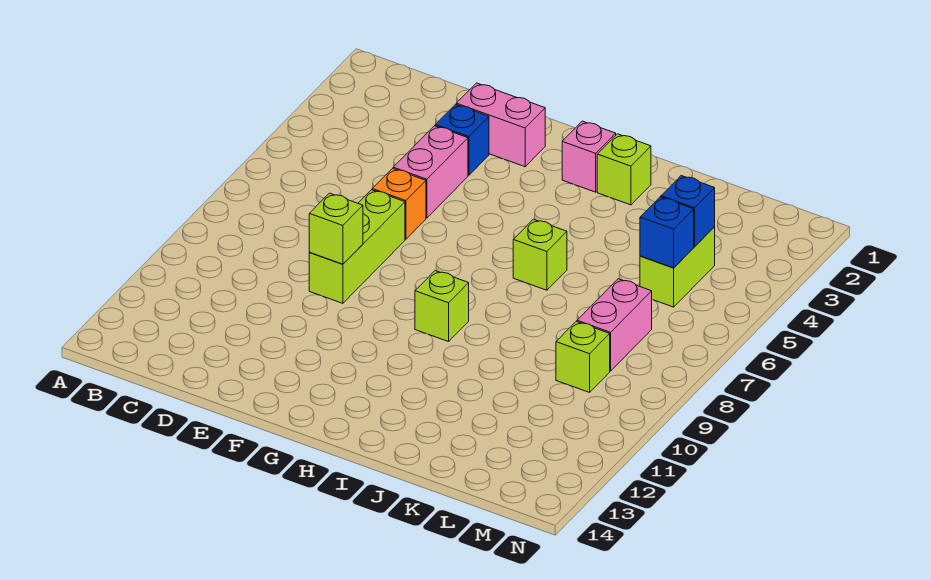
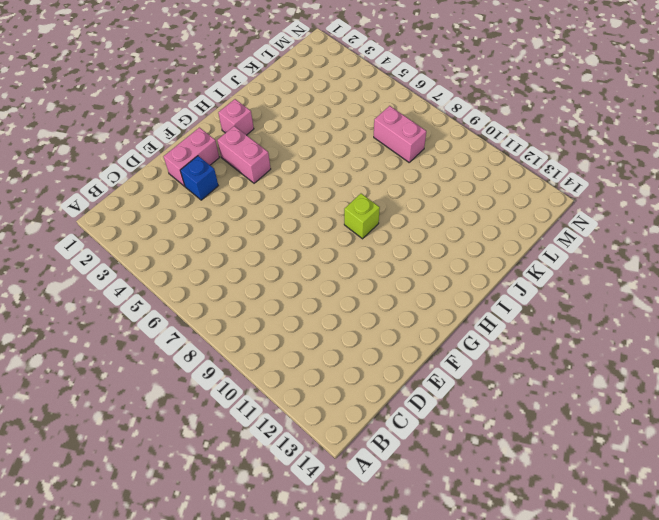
pink 1x2 brick [217,126,271,183] -> pink 1x2 brick moved to [393,126,468,218]
none -> orange 1x1 brick [372,168,426,239]
none -> lime 1x3 brick [309,190,405,303]
none -> lime 1x1 brick [597,134,651,205]

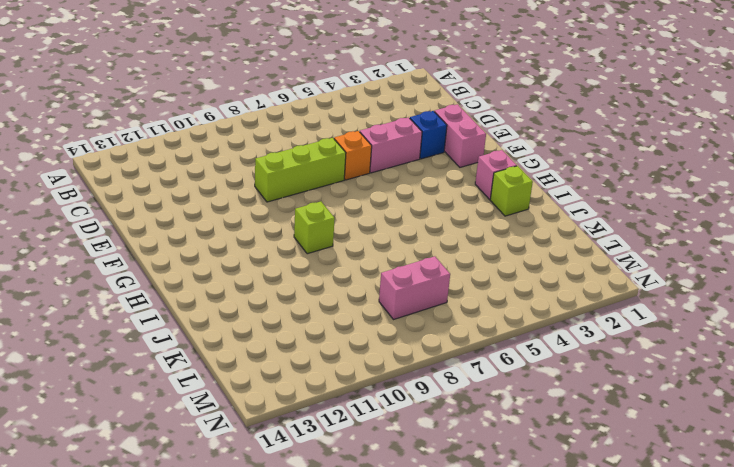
none -> lime 1x1 brick [513,219,567,290]
none -> lime 1x2 brick [640,227,715,307]
none -> lime 1x1 brick [556,322,610,392]

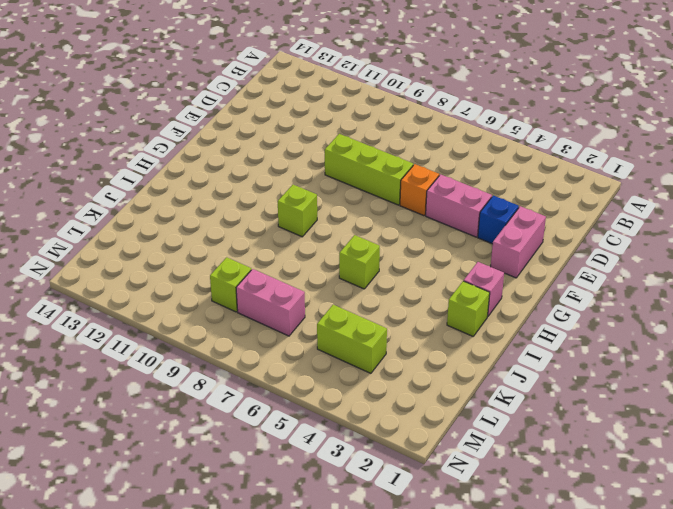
none -> lime 1x1 brick [309,193,363,264]
none -> blue 1x1 brick [661,176,715,247]
none -> blue 1x1 brick [640,197,694,268]

